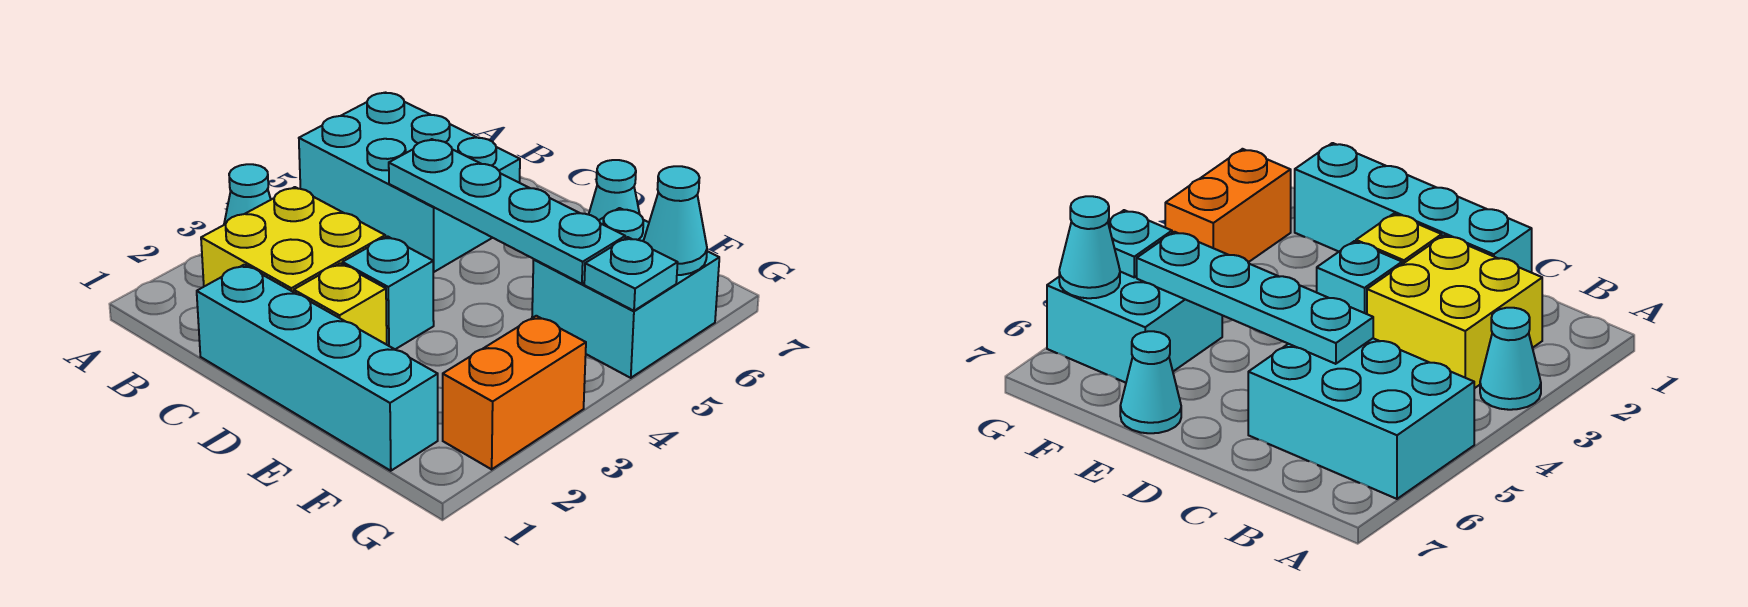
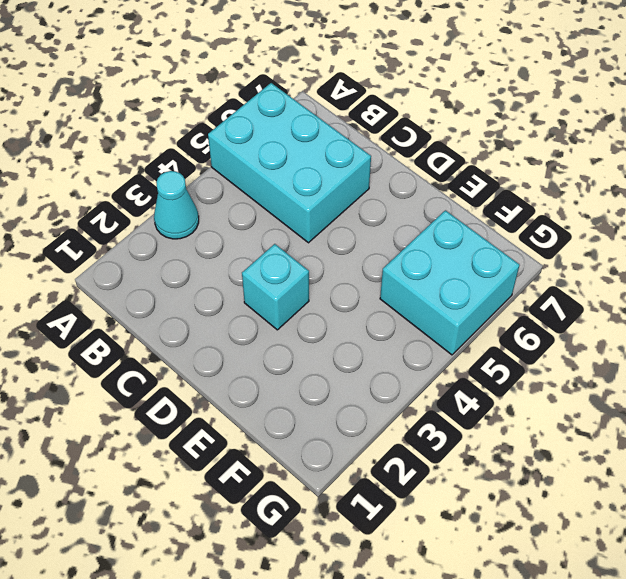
none -> yellow 2x2 brick [201,187,385,292]
none -> cyan 1x4 brick [197,265,438,471]
none -> yellow 1x1 brick [294,263,387,345]

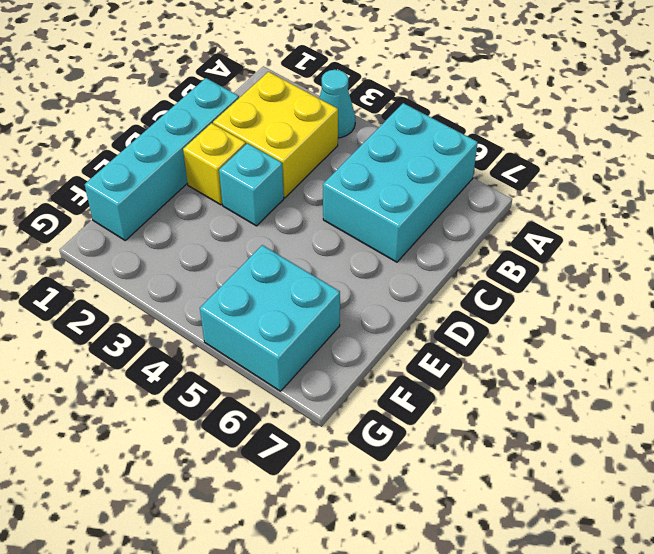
none -> cyan 1x1 cone [589,160,640,220]
none -> orange 1x2 brick [443,316,586,469]
none -> cyan 1x4 plate [389,139,625,284]

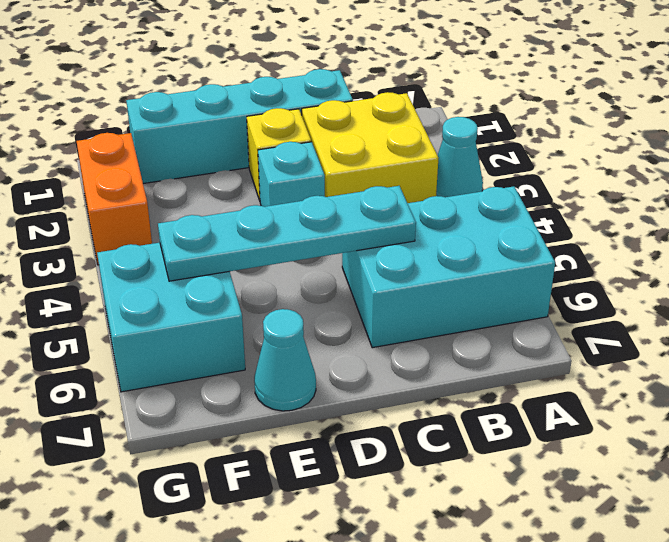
none -> cyan 1x1 plate [584,237,678,311]
none -> cyan 1x1 cone [644,166,707,275]

